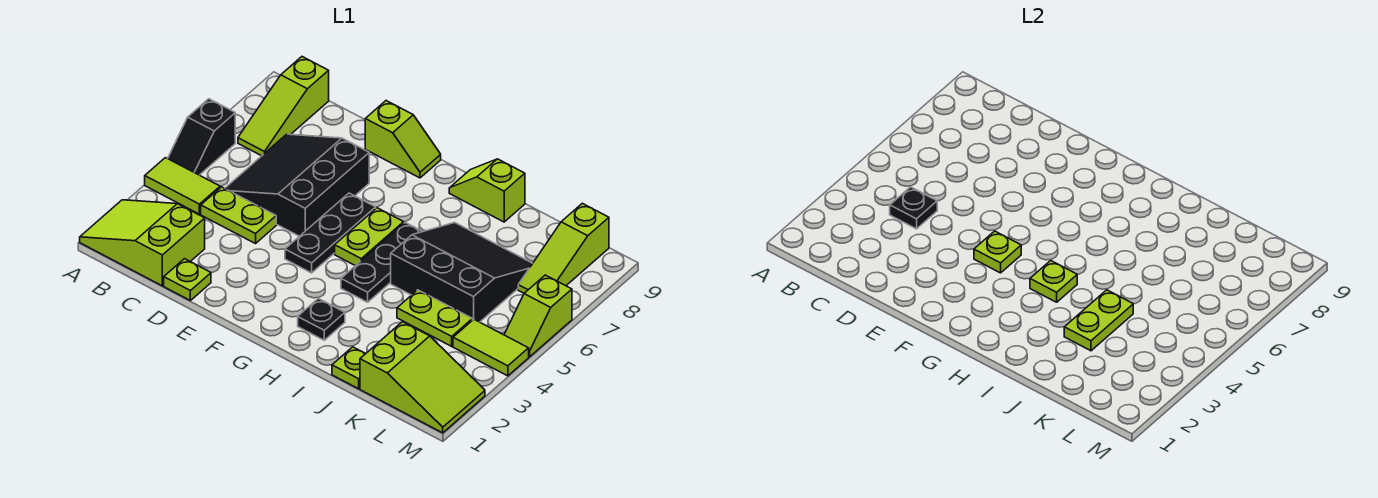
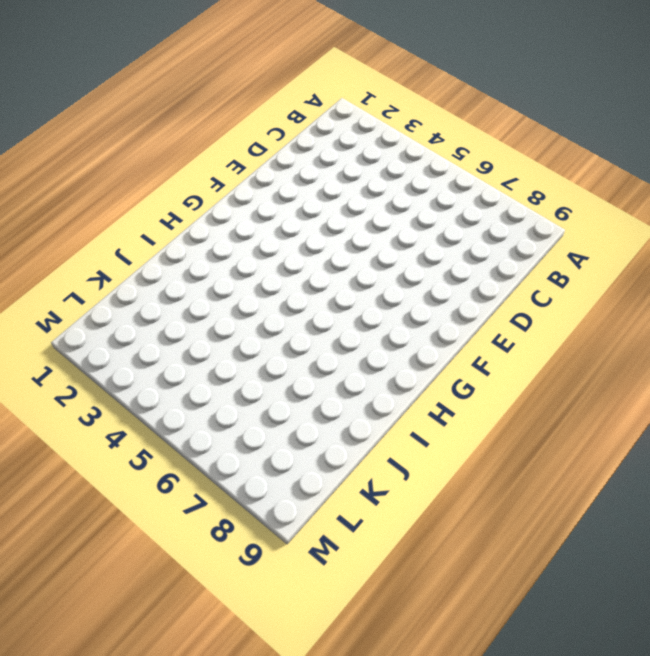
none -> lime 2x3 slope [80,200,205,286]
none -> lime 1x2 tile [145,158,220,214]
none -> black 1x2 slope [168,99,235,175]

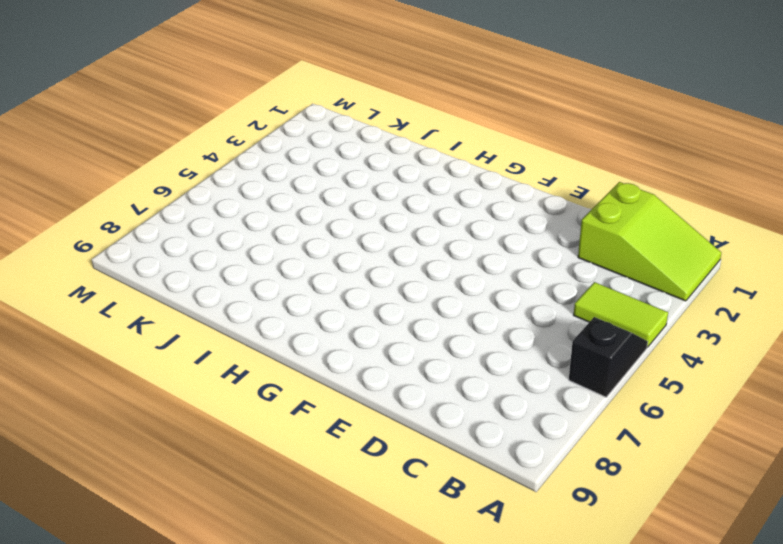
none -> lime 1x3 slope [238,57,329,156]
none -> lime 1x2 plate [201,187,276,244]
none -> black 3x3 slope [225,134,369,236]

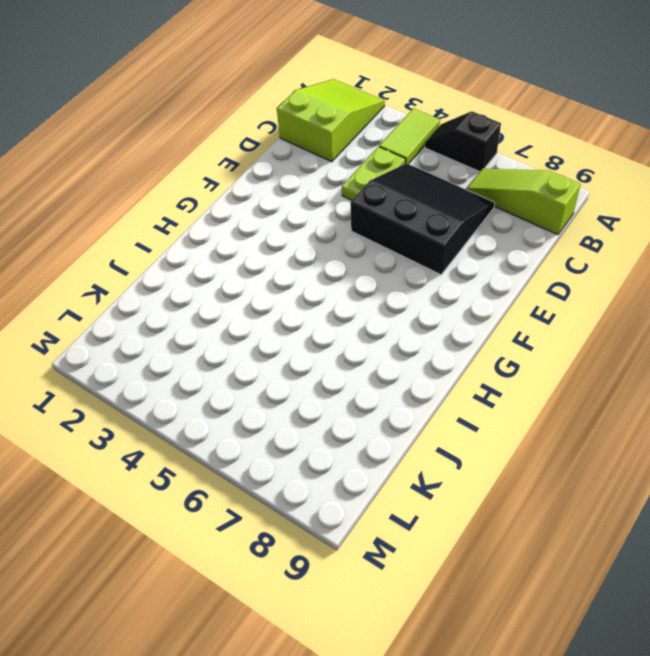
none -> lime 1x1 plate [164,259,211,300]
none -> lime 1x2 slope [365,101,441,178]
none -> black 1x3 plate [285,193,376,273]

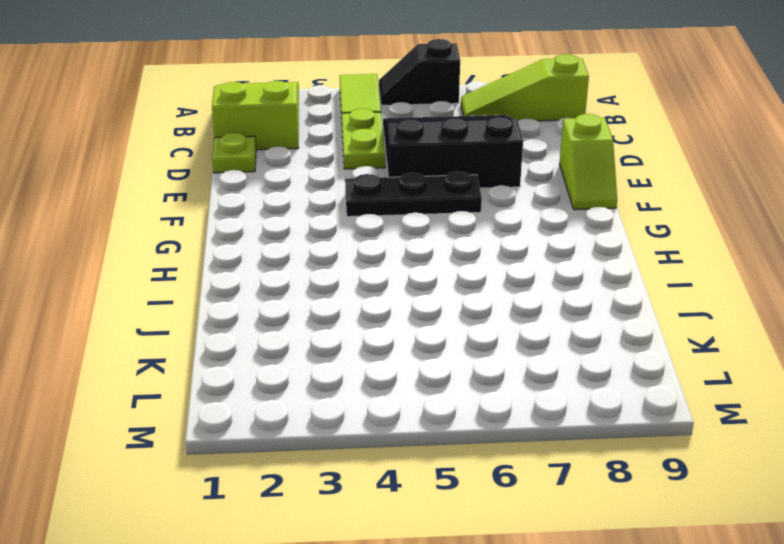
none -> lime 1x2 plate [335,208,404,266]
none -> black 1x1 plate [298,298,345,340]
none -> black 1x3 plate [341,223,422,302]

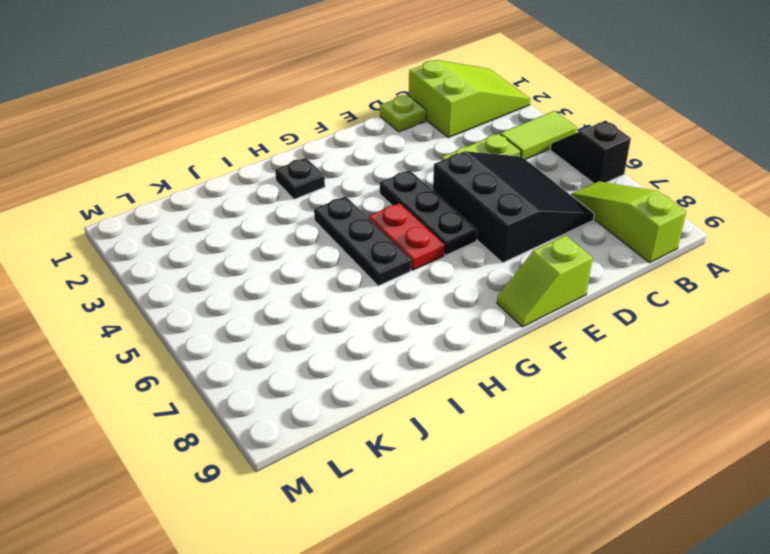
red 1x2 plate [368,203,445,270] -> lime 1x2 plate [335,208,404,266]
none -> lime 1x2 slope [449,159,525,222]
none -> black 3x3 slope [391,223,533,322]
none -> lime 1x1 plate [332,347,365,389]

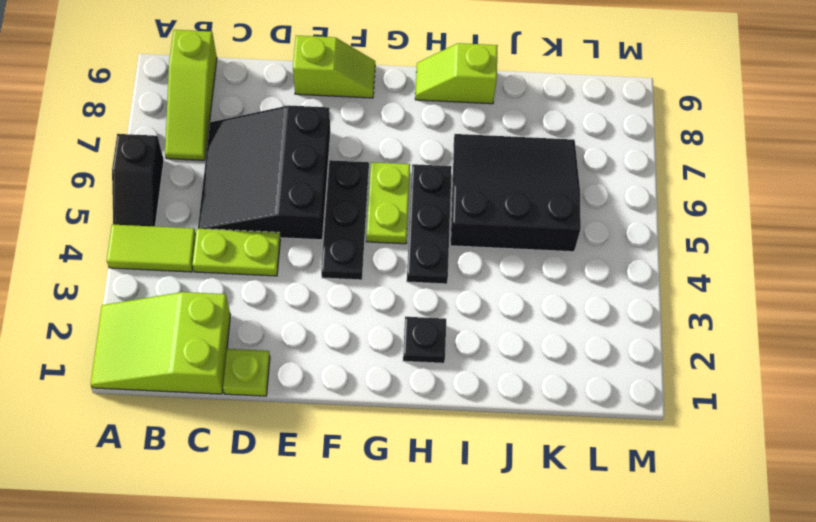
none -> lime 1x1 plate [332,347,365,389]
none -> lime 1x2 plate [397,290,472,346]
none -> lime 2x3 slope [360,322,485,433]

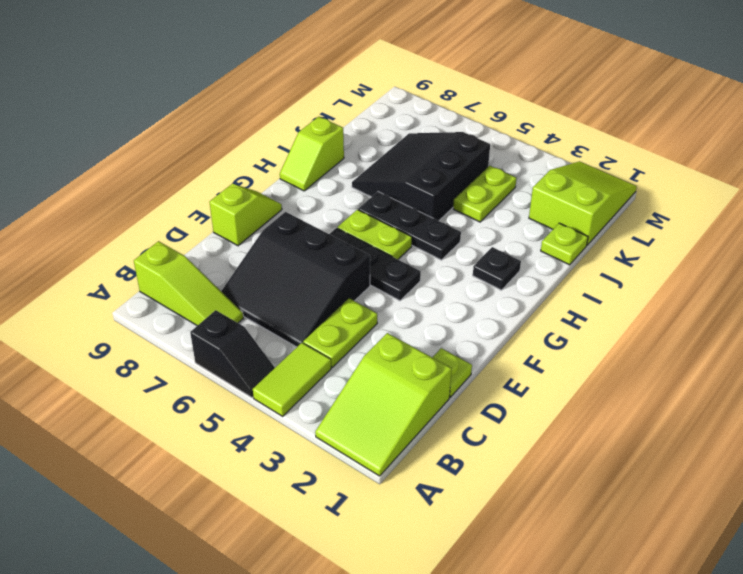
none -> lime 1x2 tile [453,319,529,376]
none -> lime 1x3 slope [518,203,609,293]
none -> lime 1x2 slope [504,275,572,357]

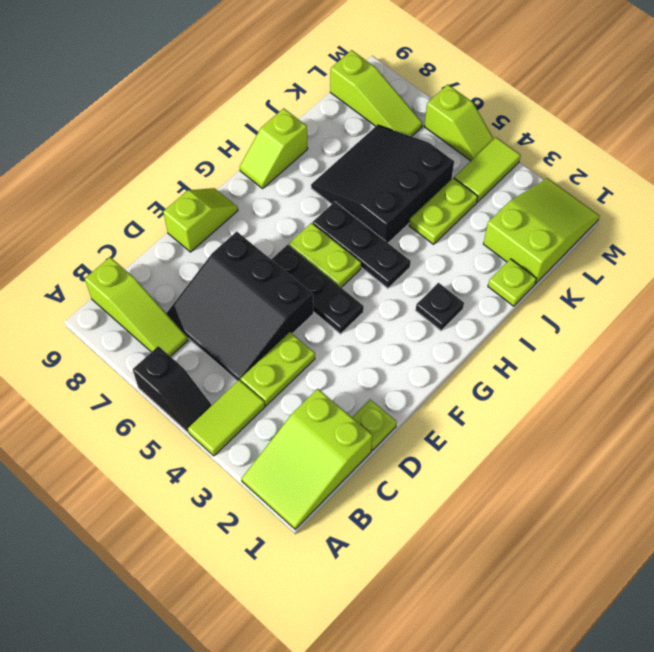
none -> black 1x1 plate [890,187,937,229]
none -> lime 1x1 plate [974,231,1021,273]
none -> lime 1x1 plate [1030,261,1077,302]

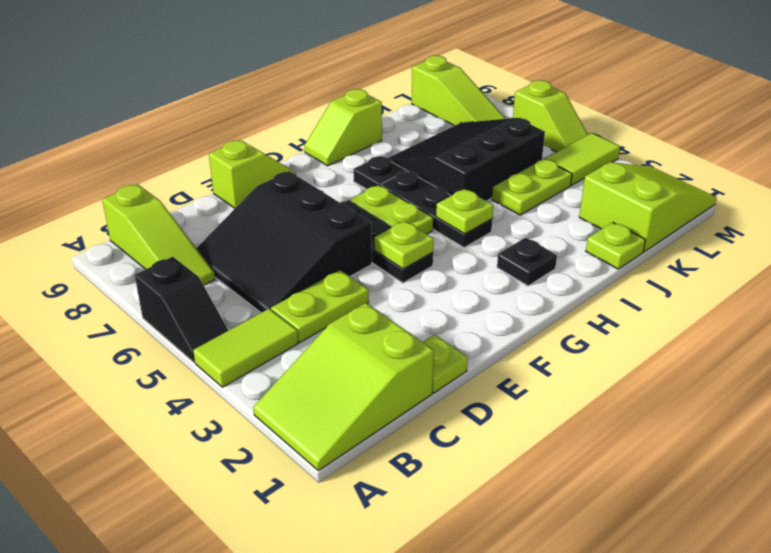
black 1x1 plate [354,156,406,189] -> black 1x1 plate moved to [890,187,937,229]
none -> lime 1x2 plate [1064,290,1133,351]

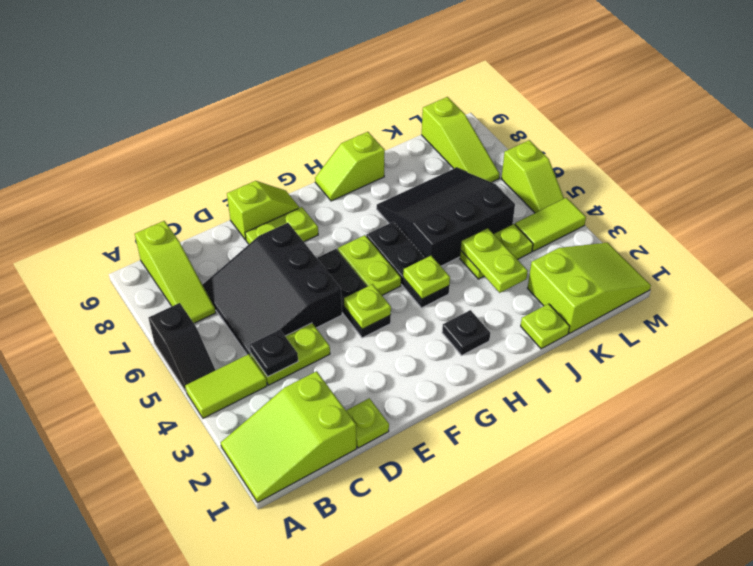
lime 1x2 plate [245,207,318,244] -> none

